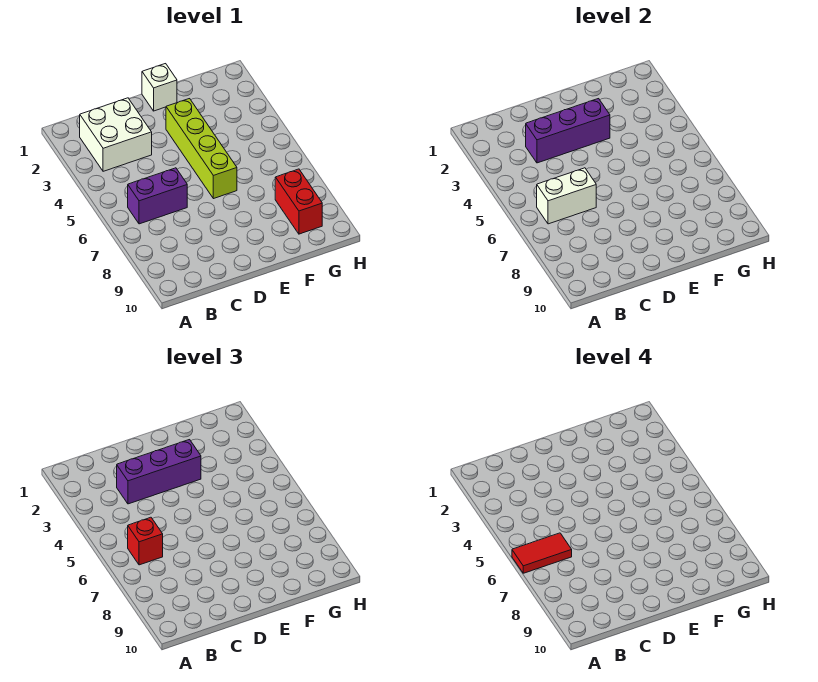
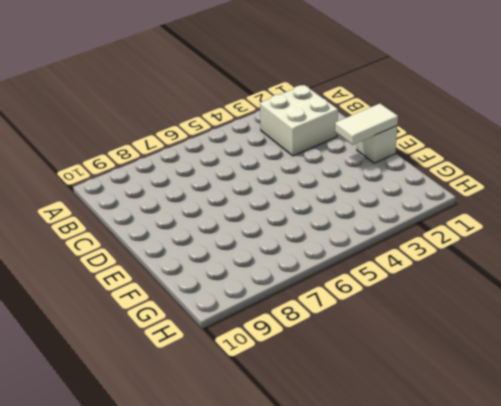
white 1x2 tile [335,104,398,145] -> none
none -> purple 1x2 brick [128,168,187,224]
none -> lime 1x4 brick [166,99,237,199]

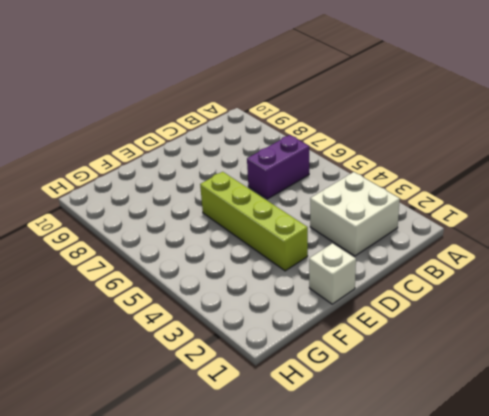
none -> red 1x2 brick [275,169,322,234]
none -> white 1x2 brick [537,168,596,224]

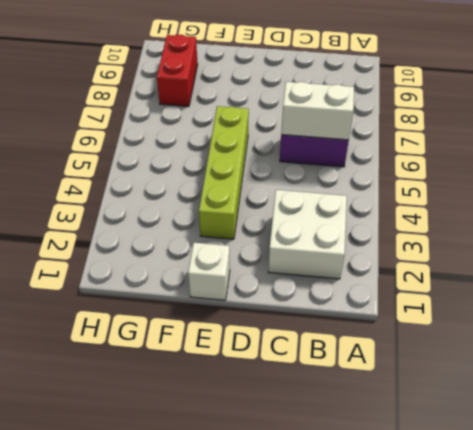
none -> purple 1x3 brick [526,99,610,163]
none -> red 1x1 brick [128,517,163,565]

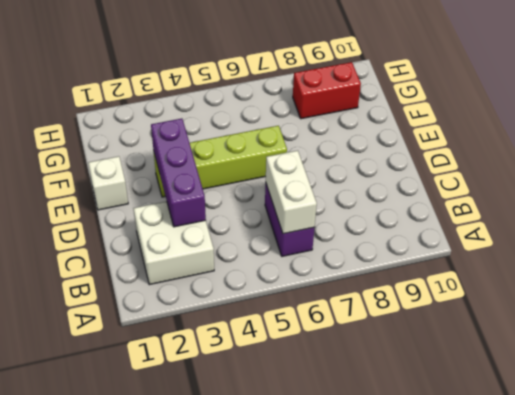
none -> red 1x1 brick [128,517,163,565]
none -> purple 1x3 brick [117,440,201,504]

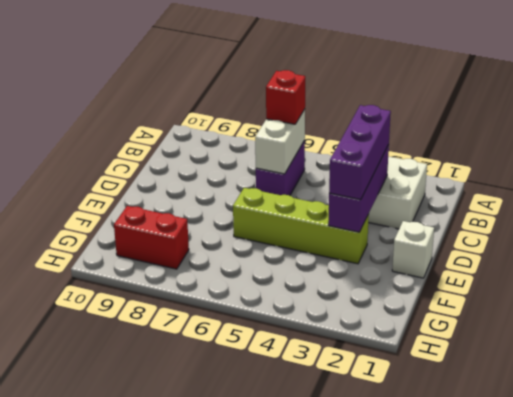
none -> red 1x2 tile [512,533,572,573]

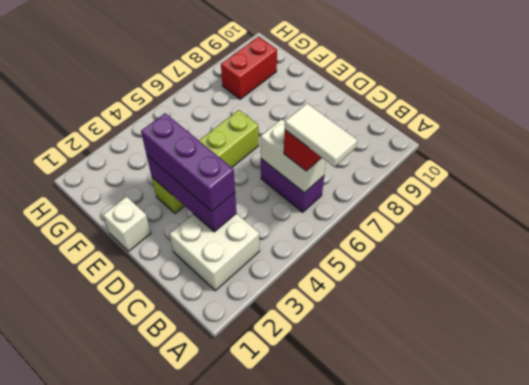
white 1x2 tile [285,103,357,167] -> red 1x2 tile [512,533,572,573]

